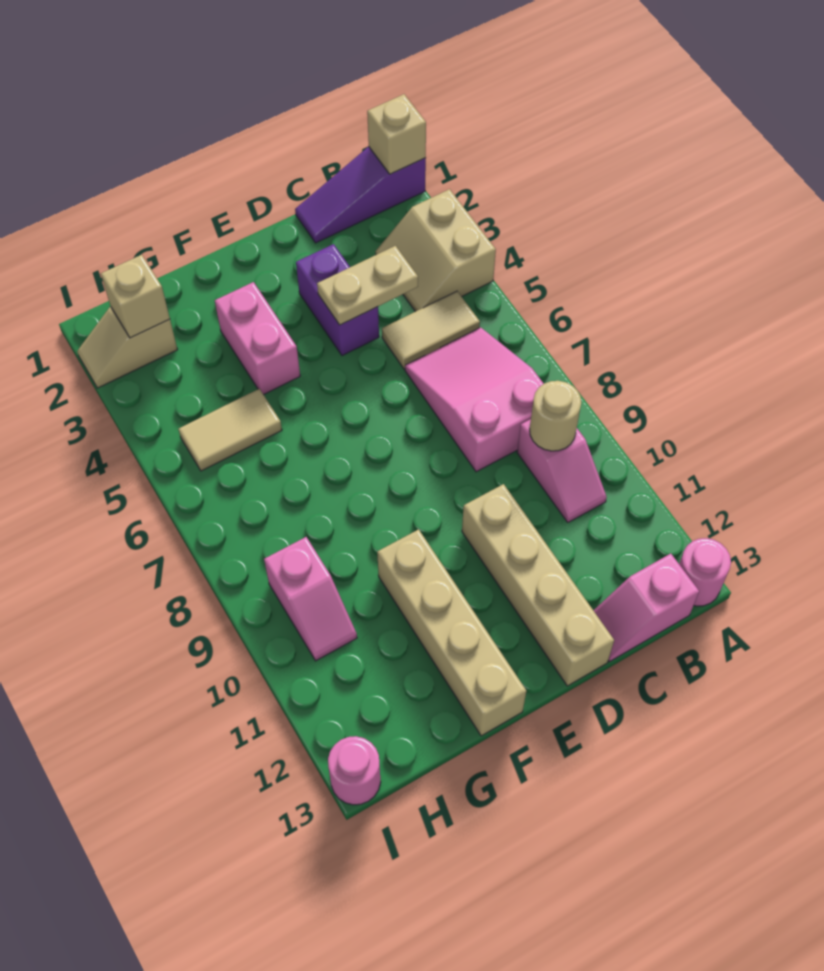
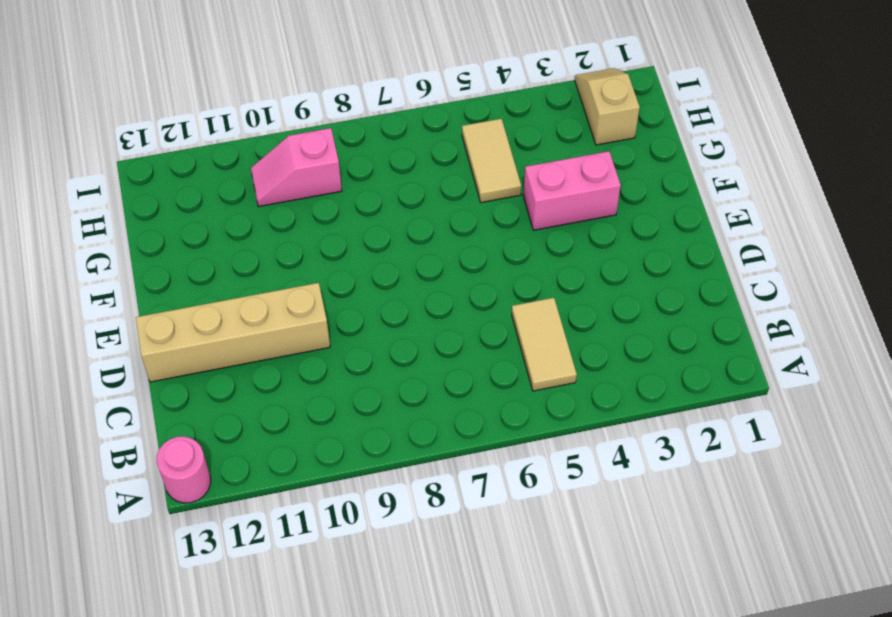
none -> purple 1x3 slope [295,147,426,243]
none -> tan 2x2 slope [376,189,496,312]
none -> pink 2x3 slope [405,327,544,472]

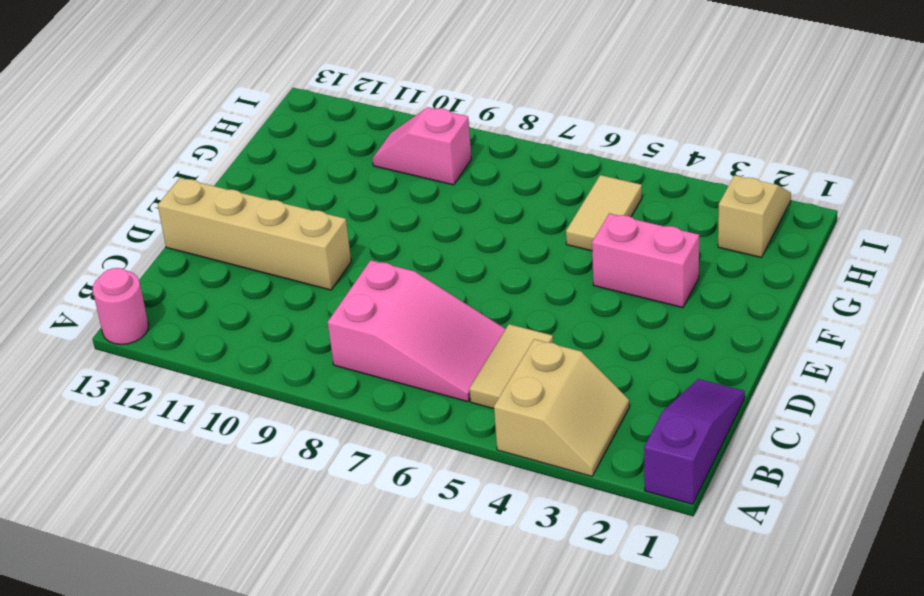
tan 2x2 slope [494,339,629,476] -> tan 2x2 slope turned to [376,189,496,312]
none -> pink 1x2 slope [517,419,607,522]
none -> pink 1x2 slope [593,554,699,662]
none -> purple 1x2 brick [296,244,379,356]

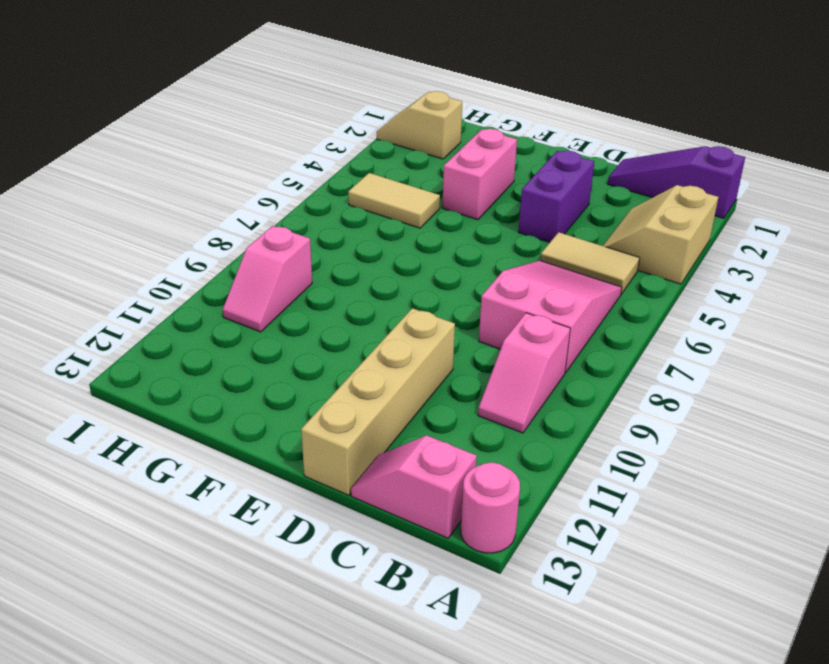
none -> tan 1x4 brick [377,529,526,736]
none -> pink 1x1 round brick [328,736,381,805]
none -> tan 1x1 brick [367,94,426,174]

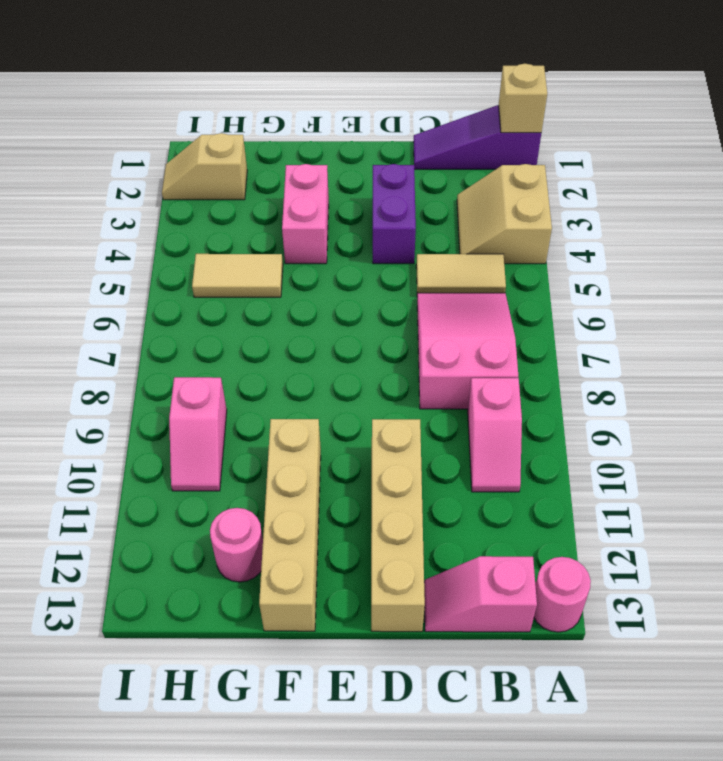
pink 1x1 round brick [210,508,263,582] -> pink 1x1 round brick moved to [328,736,381,805]
none -> tan 1x1 round brick [530,381,581,451]
none -> tan 1x2 plate [317,246,418,325]
none -> tan 1x1 brick [101,255,170,338]

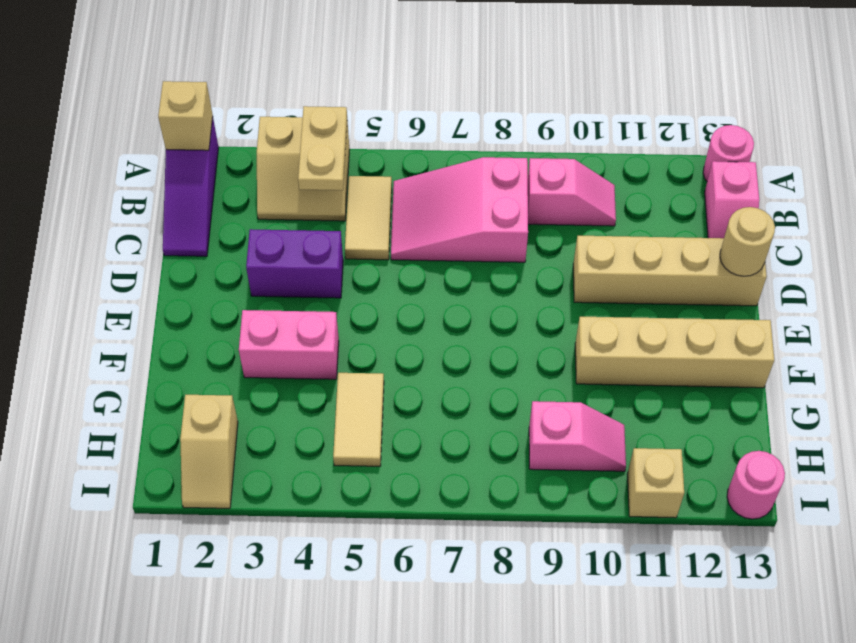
tan 1x2 plate [298,106,347,190] -> tan 1x2 plate moved to [317,246,418,325]
tan 1x1 round brick [720,207,775,276] -> tan 1x1 round brick moved to [530,381,581,451]
tan 1x1 brick [627,448,684,518] -> tan 1x1 brick moved to [101,255,170,338]

